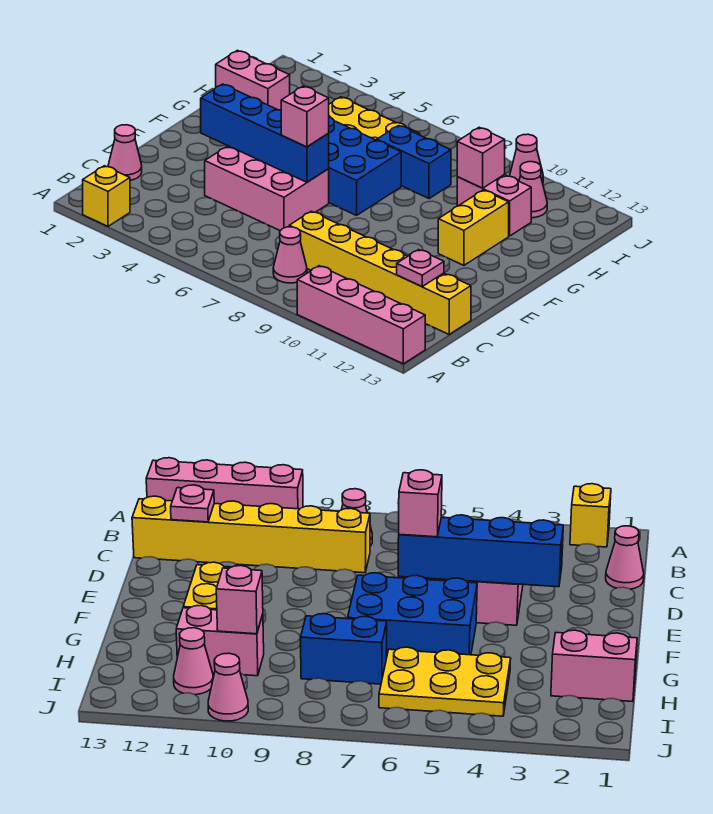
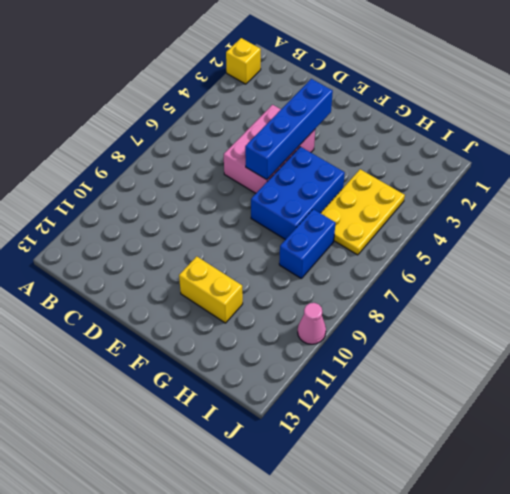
none -> pink 1x4 brick [297,266,425,364]
none -> pink 1x1 cone [273,227,307,283]
none -> pink 1x1 cone [108,125,142,180]

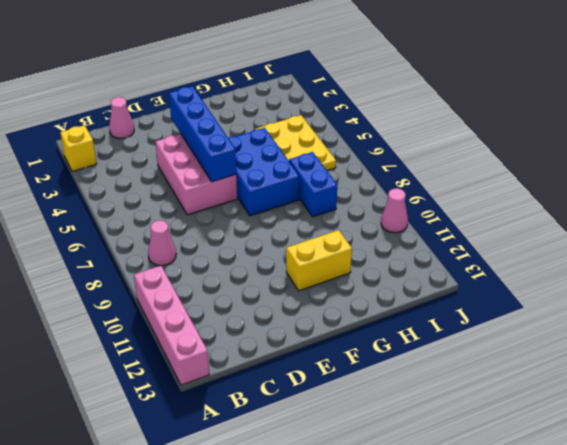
none -> yellow 1x6 brick [289,211,471,334]
none -> pink 1x2 brick [216,50,290,110]
none -> pink 1x2 brick [457,175,531,236]

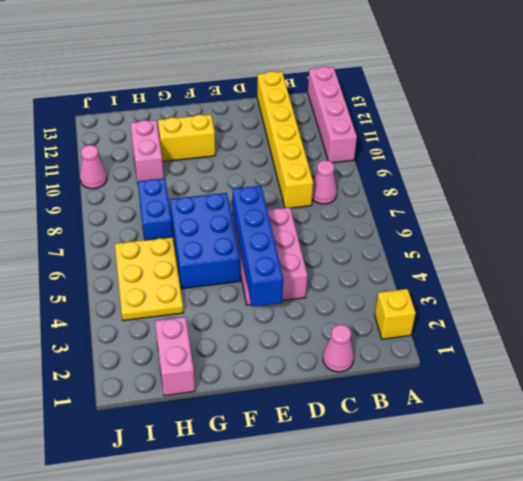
none -> pink 1x1 cone [519,162,547,218]
none -> pink 1x1 plate [397,250,444,287]
none -> pink 1x1 brick [457,128,505,188]

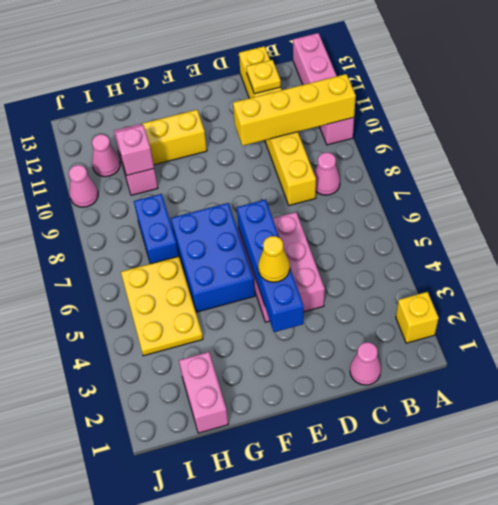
yellow 1x4 brick [233,74,356,146] -> none
yellow 1x1 plate [246,60,281,94] -> pink 1x1 plate [397,250,444,287]
yellow 1x1 cone [258,236,290,282] -> none
none -> pink 1x1 brick [281,86,329,147]

